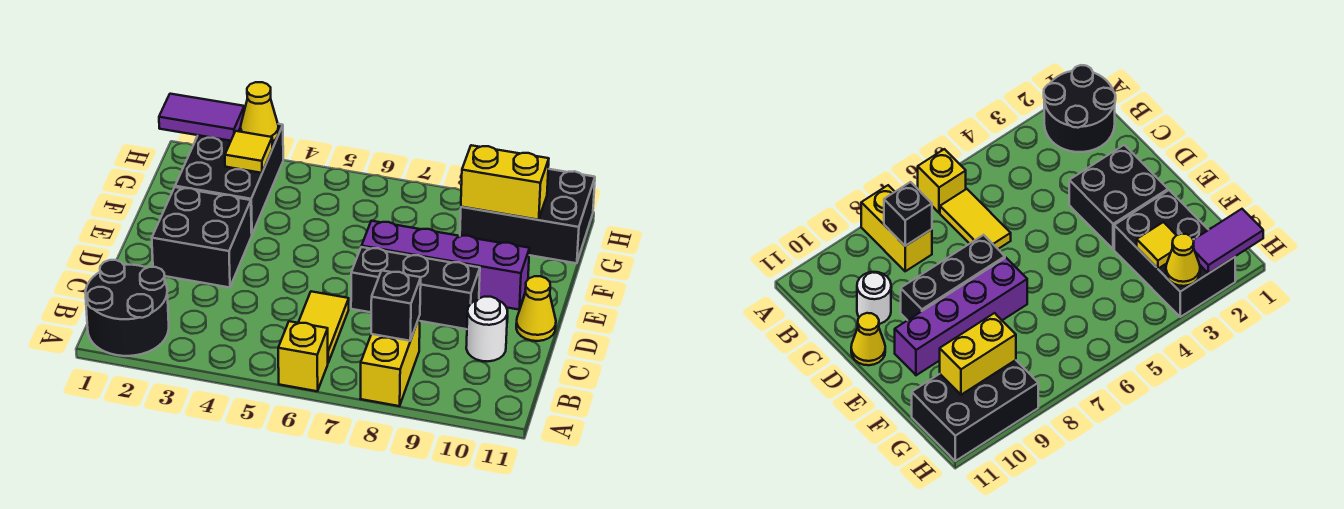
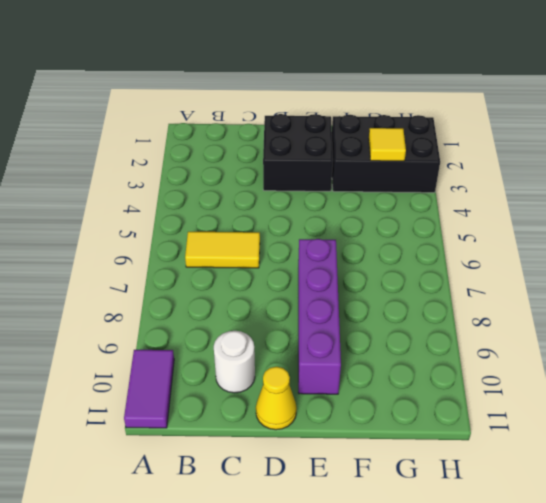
purple 1x2 tile [124,350,174,428] -> purple 1x2 tile moved to [159,94,244,141]
none -> black 2x2 round brick [86,260,169,356]
none -> yellow 1x1 brick [278,321,328,391]
none -> yellow 1x2 brick [361,316,420,406]

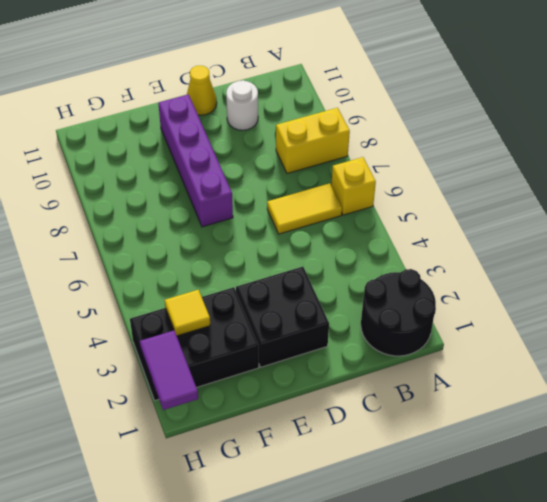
none -> black 1x3 brick [351,247,480,329]
none -> black 2x3 brick [460,169,595,263]
none -> black 1x1 brick [371,271,421,341]

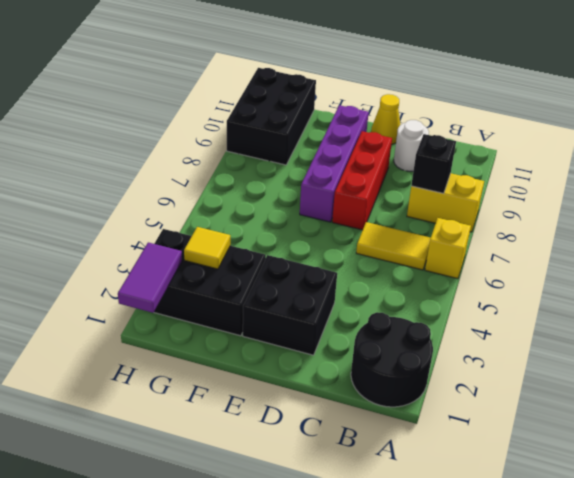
red 1x3 brick [332,131,392,230] -> black 1x3 brick [351,247,480,329]
none -> yellow 1x2 brick [461,145,549,220]
none -> yellow 1x1 cone [240,82,279,142]

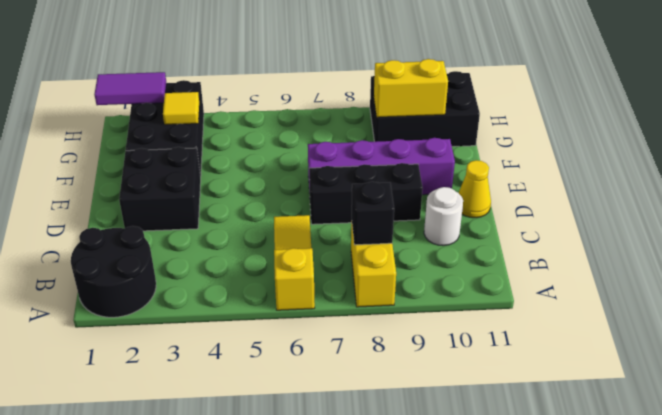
none -> yellow 1x1 cone [240,82,279,142]

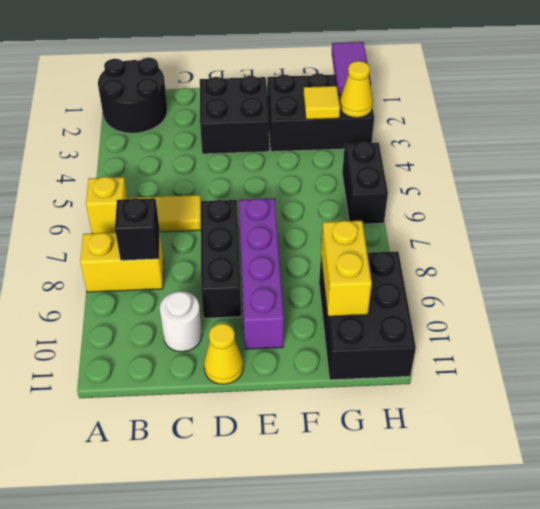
black 1x2 brick [342,142,388,224] -> none

